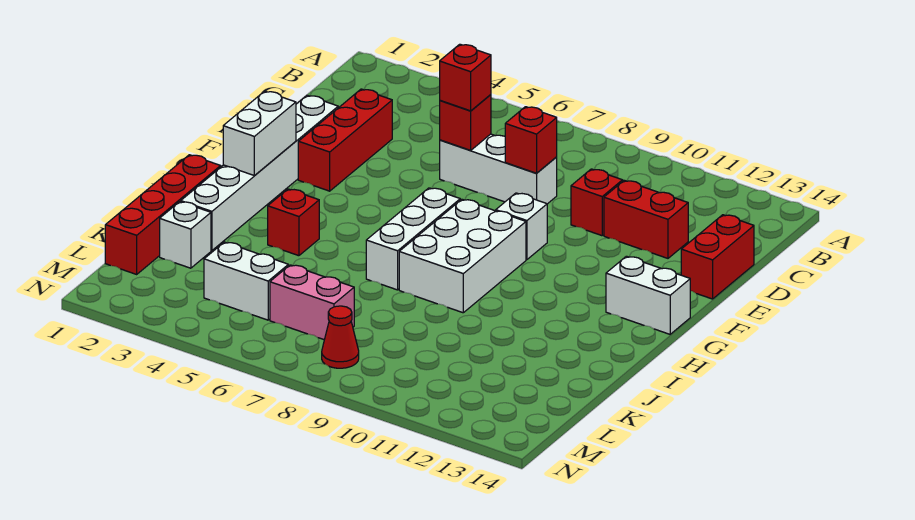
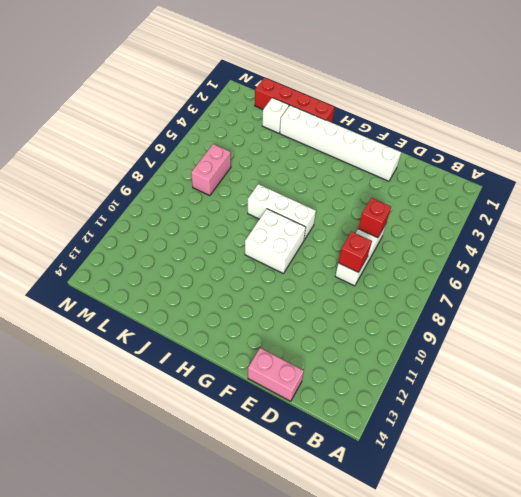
pink 1x2 brick [248,348,304,401] -> red 1x2 brick [681,215,754,299]
white 2x2 brick [245,209,306,274] -> white 2x3 brick [399,199,526,313]
none -> red 1x3 brick [298,89,392,191]
none -> red 1x1 brick [571,169,623,236]
none -> red 1x2 brick [604,180,688,258]

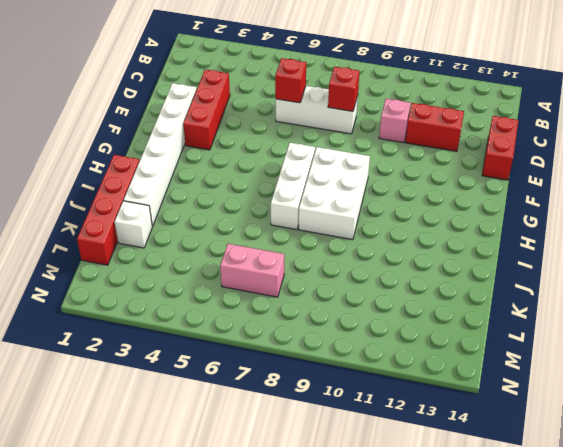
pink 1x1 brick [379,99,411,143] -> red 1x1 brick [571,169,623,236]
none -> white 1x1 brick [496,193,547,260]
none -> white 1x2 brick [606,256,690,334]
none -> red 1x1 brick [268,189,319,256]

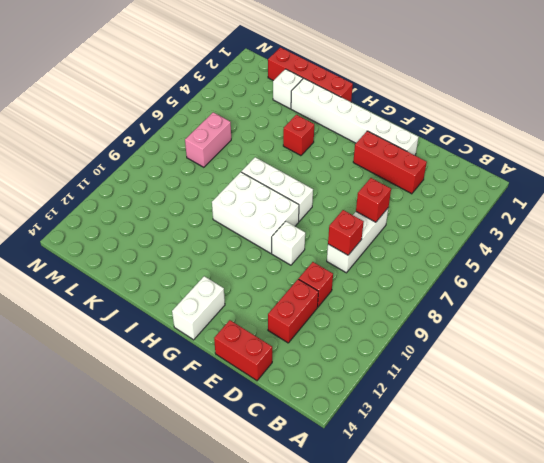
none -> white 1x2 brick [204,242,288,320]
none -> red 1x1 cone [322,306,359,368]
none -> white 1x2 brick [223,91,296,176]

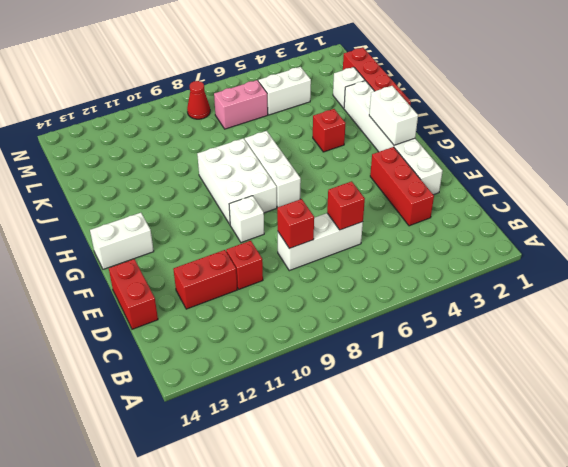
none -> red 1x1 brick [440,44,491,111]

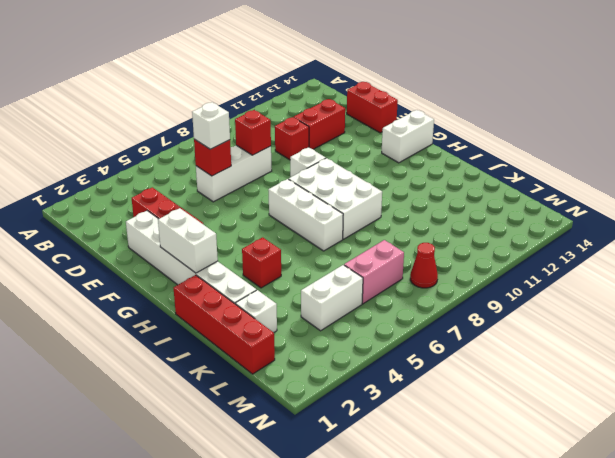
white 1x1 brick [192,102,230,149] -> red 1x1 brick [440,44,491,111]

